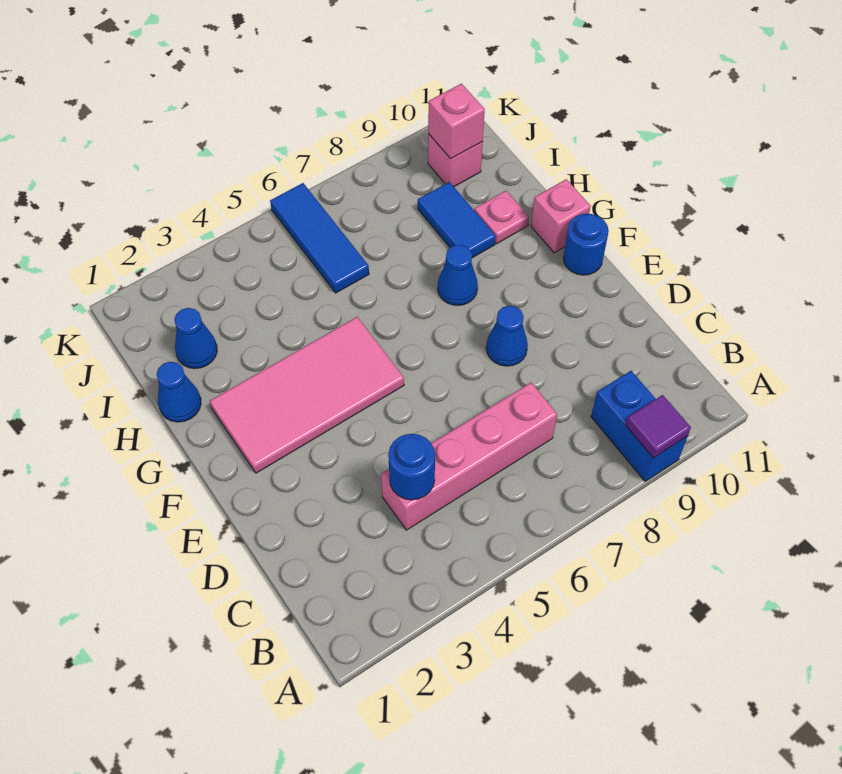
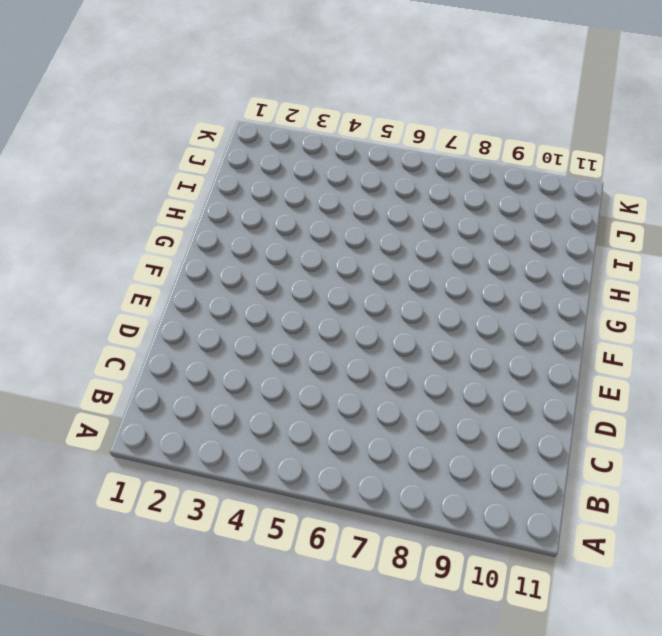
none -> blue 1x2 brick [591,371,688,481]
none -> pink 1x4 brick [381,383,557,530]
none -> blue 1x1 cone [486,306,528,366]

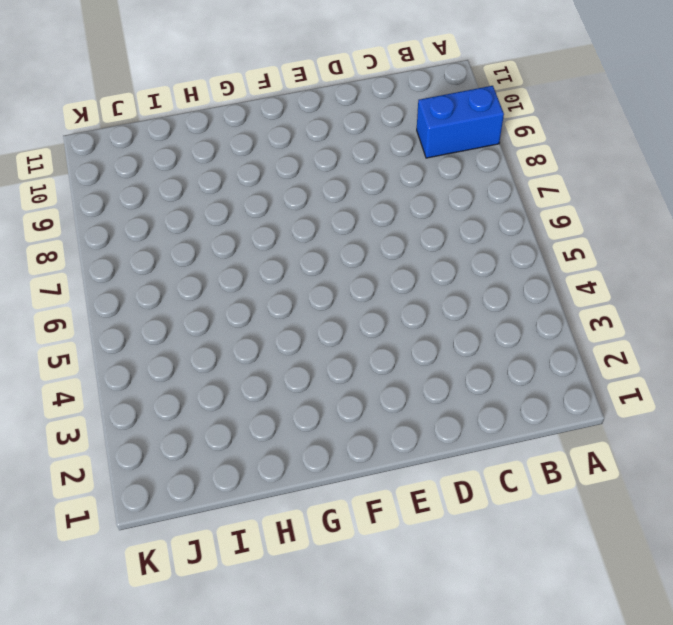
none -> pink 1x4 brick [381,383,557,530]
none -> blue 1x1 cone [486,306,528,366]
none -> pink 2x4 tile [210,317,404,473]

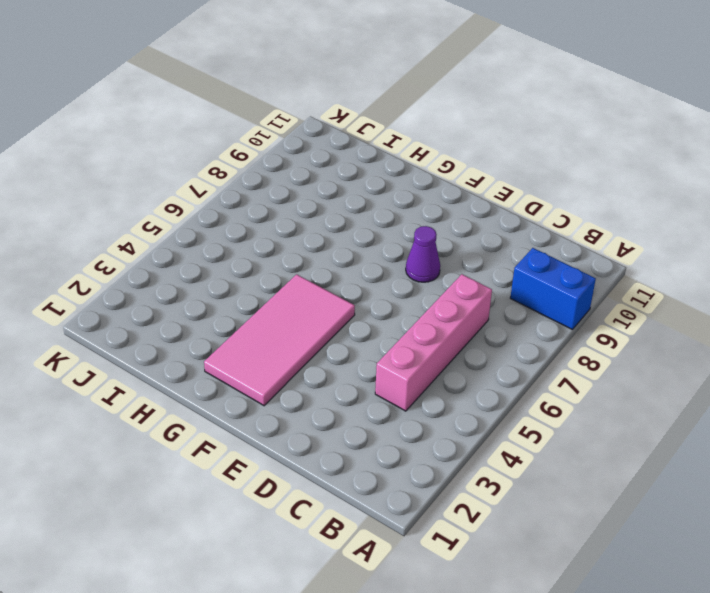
purple 1x1 cone [406,226,440,282] -> blue 1x1 cone [486,306,528,366]
none -> blue 1x1 round brick [563,214,609,275]
none -> blue 1x1 cone [438,245,478,305]
none -> pink 1x1 brick [531,179,591,253]

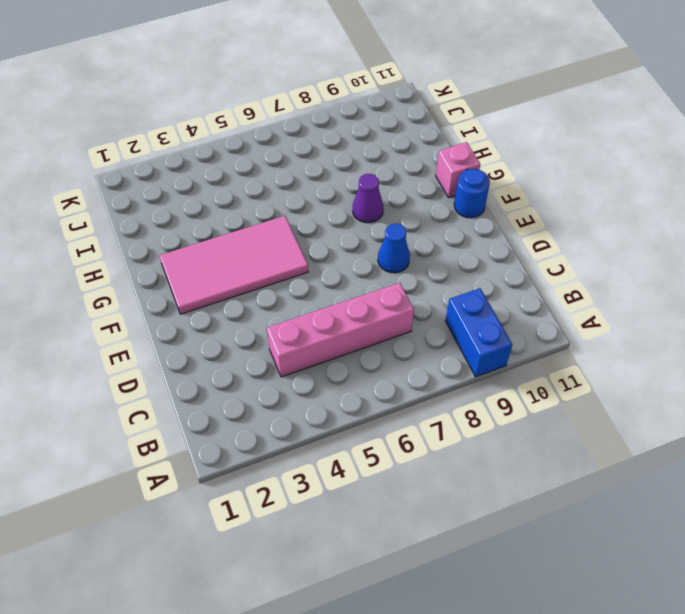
purple 1x1 cone [353,174,383,223] -> blue 1x1 cone [438,245,478,305]
none -> blue 1x1 cone [157,362,201,422]
none -> blue 1x2 tile [418,182,496,258]
none -> pink 1x1 plate [474,191,529,244]

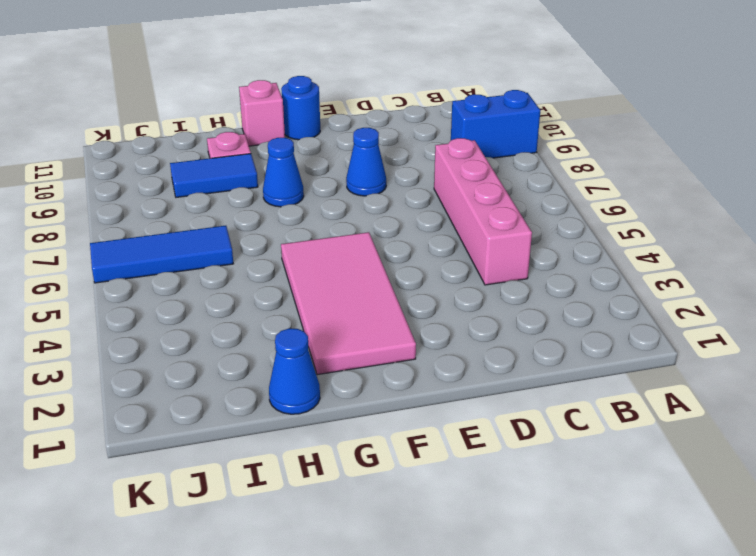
none -> blue 1x1 cone [174,308,217,369]
none -> pink 1x1 brick [428,134,483,187]
none -> purple 1x1 tile [626,395,691,458]

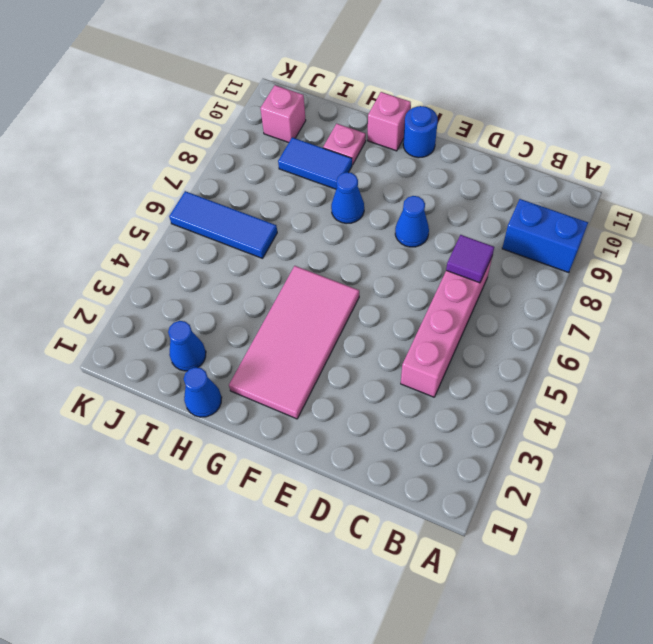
purple 1x1 tile [446,235,494,283] -> purple 1x1 tile moved to [626,395,691,458]
none -> blue 1x1 round brick [388,434,435,500]
none -> pink 1x1 brick [428,84,485,159]

